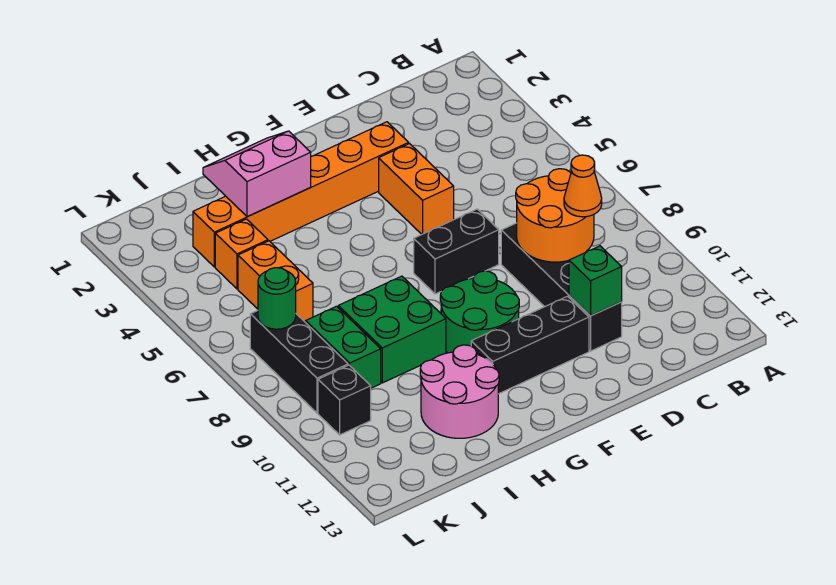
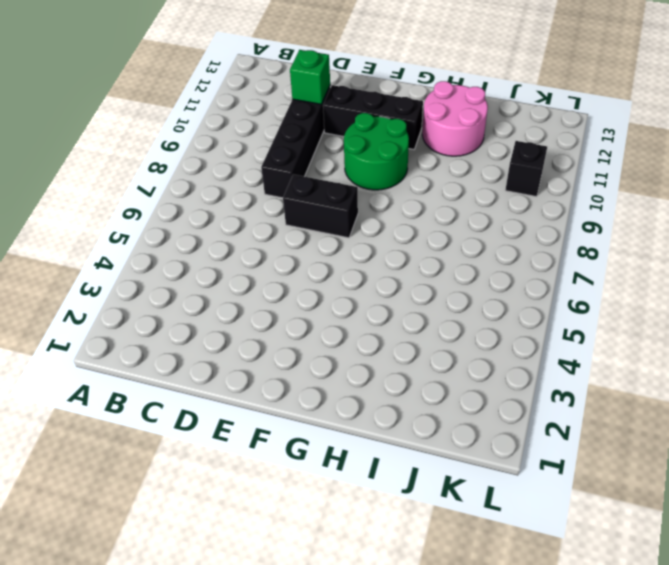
none -> orange 1x6 brick [193,122,409,267]
none -> orange 1x2 brick [379,144,454,234]
none -> green 2x2 brick [338,276,446,383]

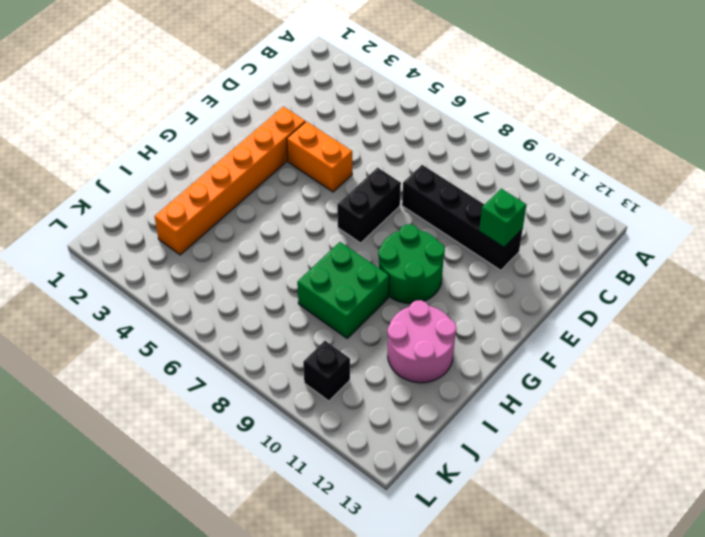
none -> black 1x3 brick [471,296,589,394]
none -> orange 1x1 brick [215,219,268,289]
none -> orange 1x2 brick [238,241,313,322]

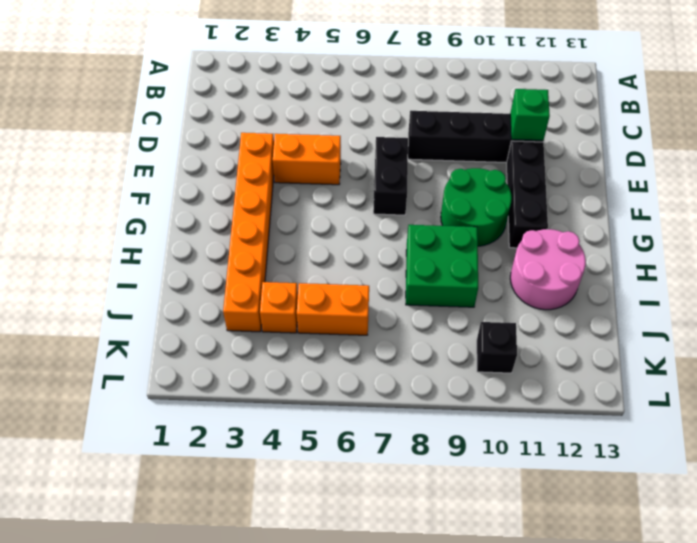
none -> green 1x2 brick [306,306,381,388]
none -> black 1x3 brick [250,311,348,413]
none -> orange 2x2 round brick [516,169,594,262]

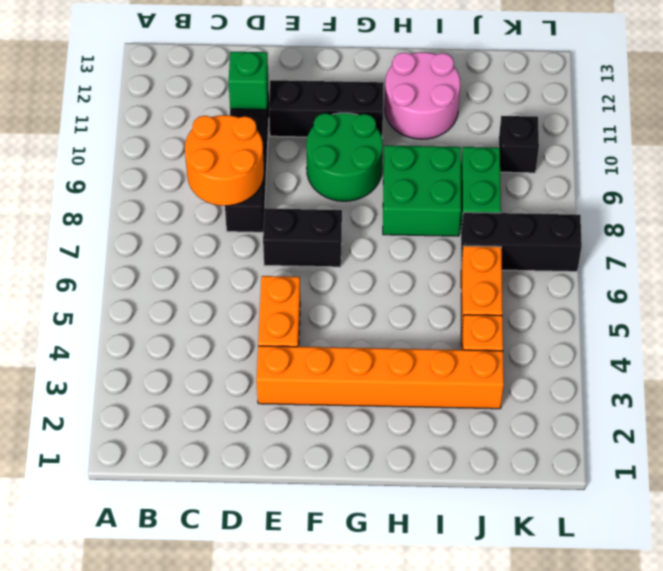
black 1x3 brick [461,212,582,272] -> black 1x3 brick turned to [250,311,348,413]
none -> pink 2x2 slope [203,131,311,217]
none -> green 1x1 round brick [258,268,296,329]
none -> orange 1x1 cone [564,155,602,217]

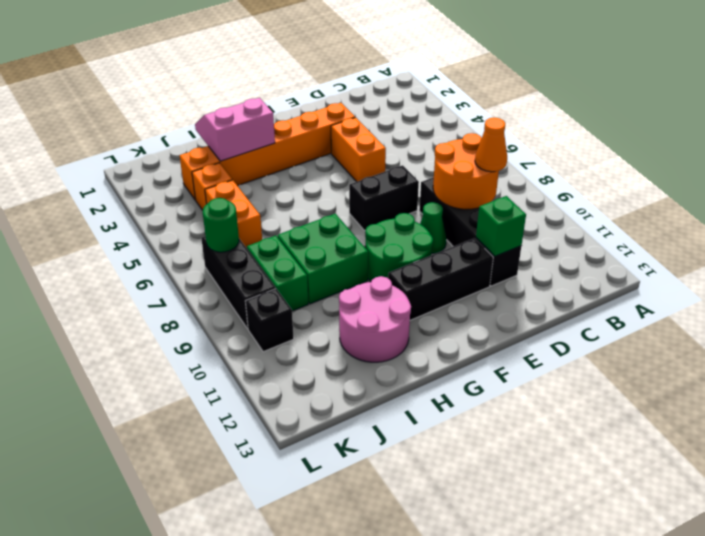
green 1x1 cone [420,202,446,254] -> none

